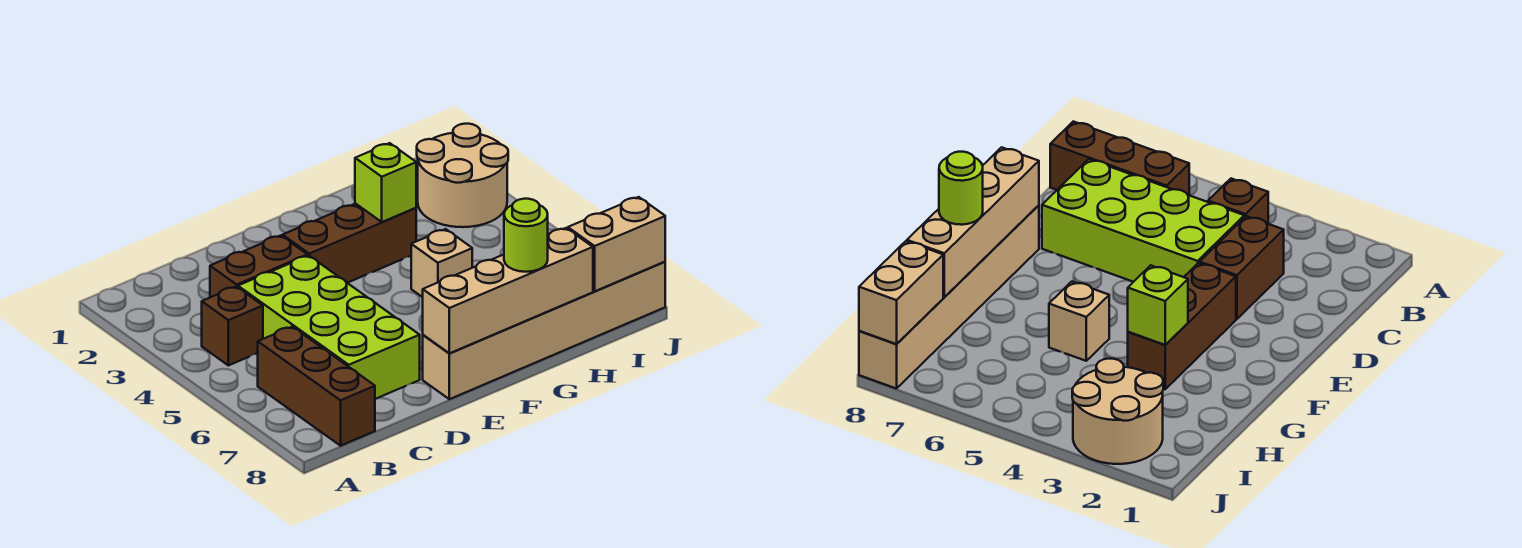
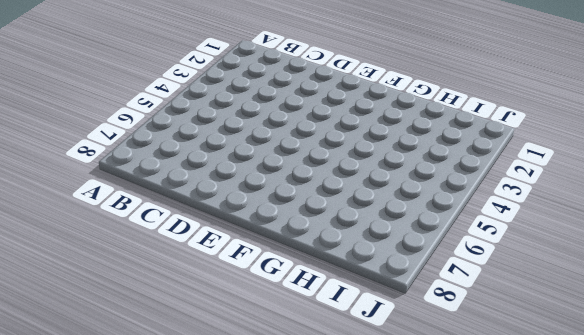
none -> brown 1x1 brick [202,286,263,365]
none -> brown 1x3 brick [258,327,375,446]
none -> brown 1x2 brick [210,235,307,297]

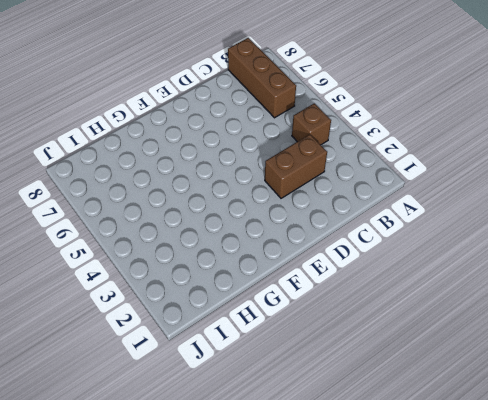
none -> lime 2x4 brick [238,256,420,399]
none -> brown 1x3 brick [283,203,416,283]
none -> tan 1x6 brick [423,262,665,399]

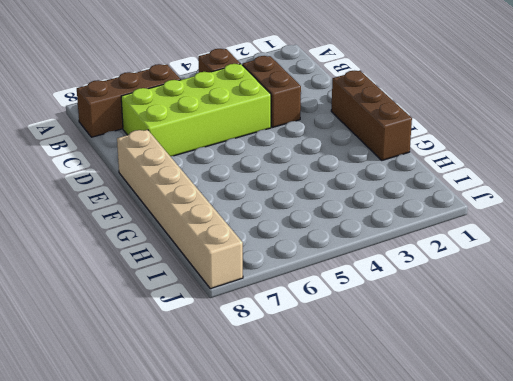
brown 1x3 brick [331,71,412,160] -> brown 1x3 brick moved to [283,203,416,283]
none -> tan 1x1 brick [411,229,472,297]
none -> tan 2x2 round brick [417,124,508,227]
none -> tan 1x4 brick [423,228,593,353]

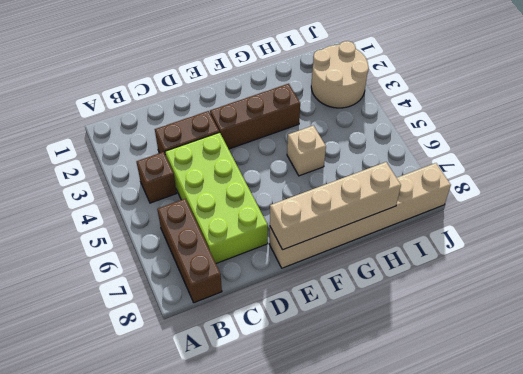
none -> lime 1x1 brick [355,143,416,222]
none -> tan 1x2 brick [568,197,665,291]
none -> lime 1x1 round brick [504,199,548,272]

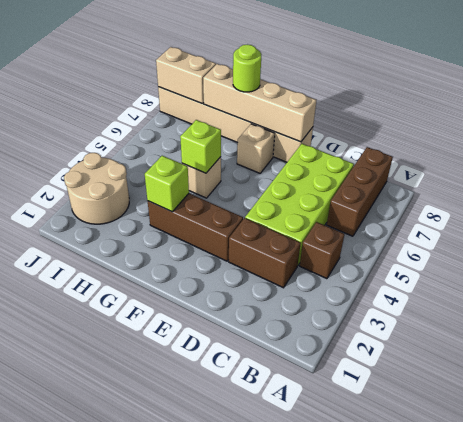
tan 1x1 brick [237,124,275,173] -> none
lime 1x1 brick [180,120,221,173] -> none

